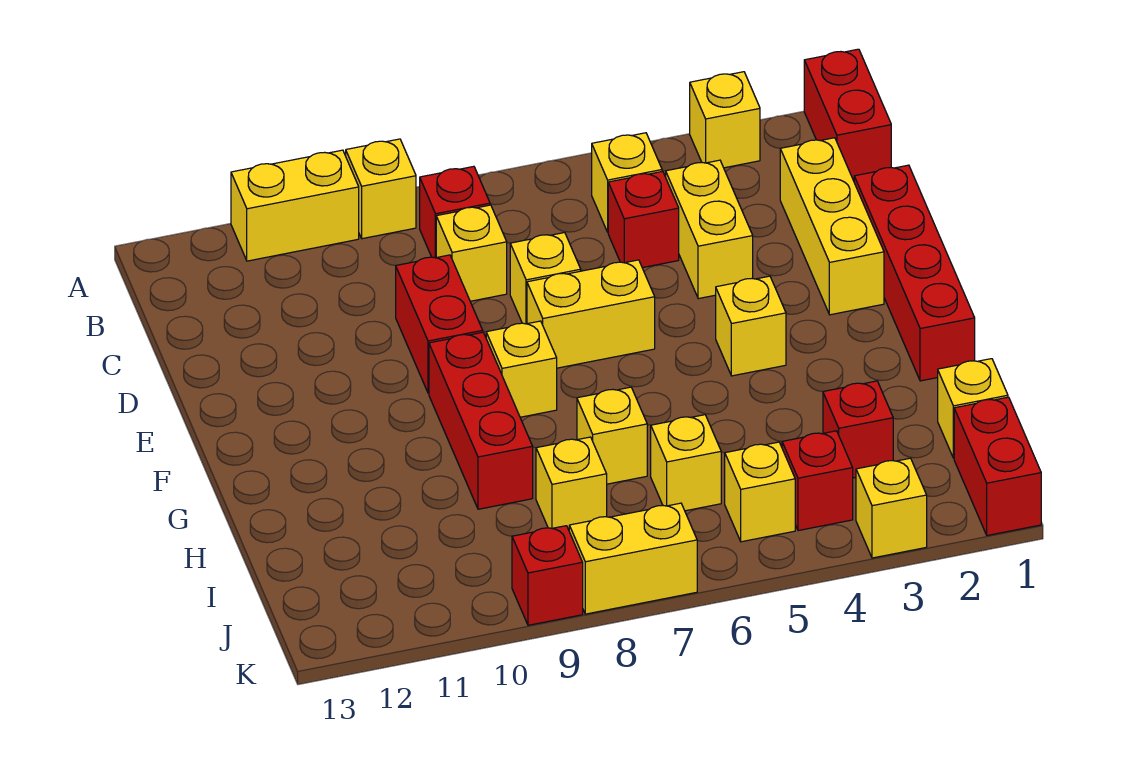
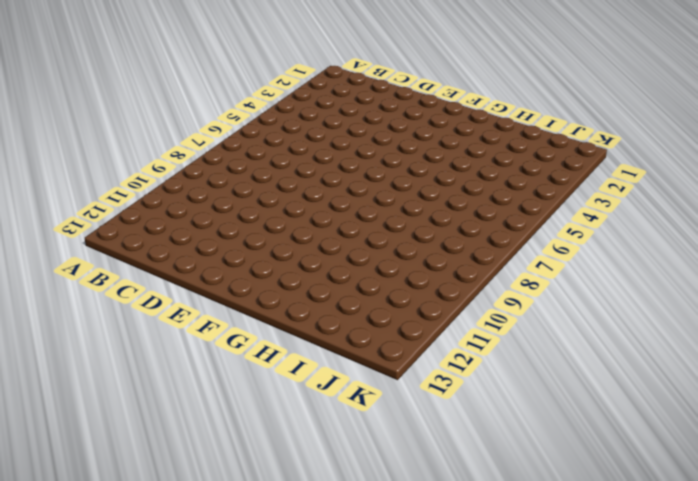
none -> red 1x2 brick [804,49,891,181]
none -> yellow 1x1 brick [690,72,760,168]
none -> yellow 1x1 brick [346,139,416,239]

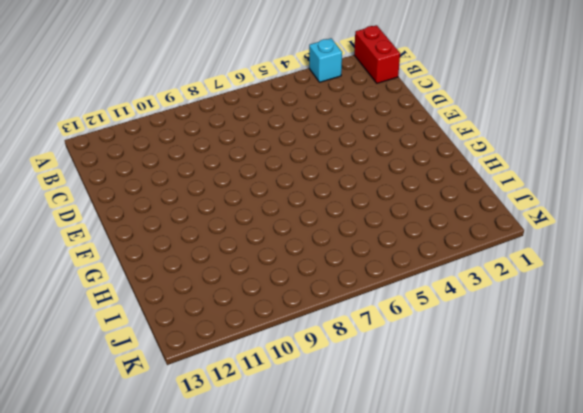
cyan 1x1 brick [309,38,342,82] -> yellow 1x1 brick [690,72,760,168]
none -> yellow 1x1 brick [346,139,416,239]
none -> yellow 1x2 brick [231,150,359,261]
none -> yellow 1x1 brick [592,133,662,232]

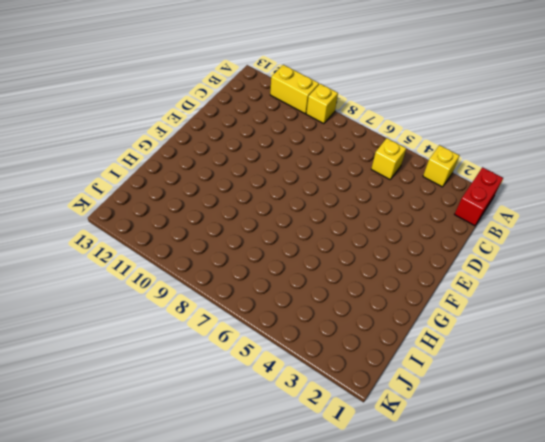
none -> red 1x1 brick [420,166,490,258]
none -> yellow 1x3 brick [780,138,884,315]
none -> yellow 1x2 brick [666,160,753,299]

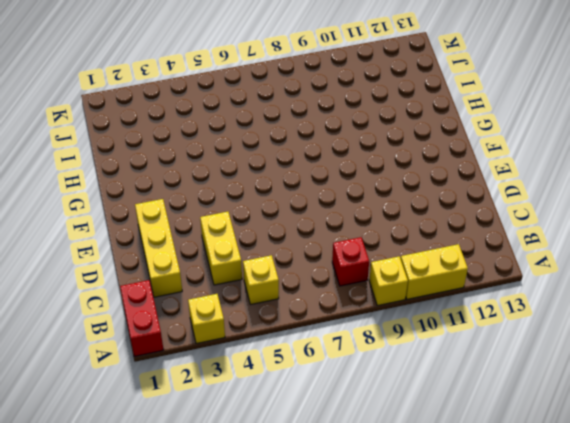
none -> red 1x1 brick [608,171,679,268]
none -> yellow 1x1 brick [436,205,507,301]
none -> red 1x4 brick [854,165,975,381]

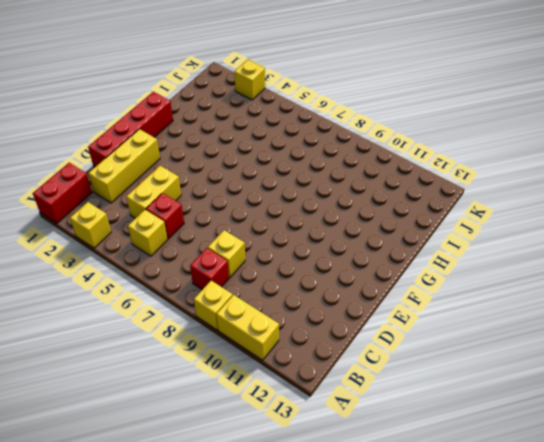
none -> yellow 1x1 brick [510,233,581,324]
none -> red 1x2 brick [396,255,483,393]
none -> yellow 1x2 brick [527,260,655,368]

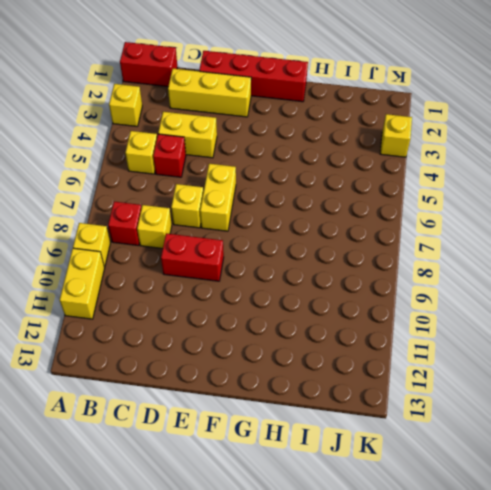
none -> yellow 1x1 brick [716,276,786,376]
none -> yellow 1x1 brick [486,321,557,417]
none -> red 1x3 brick [429,332,533,509]

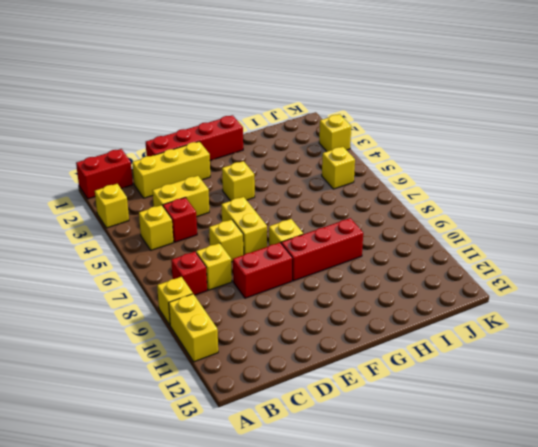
none -> yellow 1x1 brick [577,387,647,484]
none -> yellow 1x1 brick [938,359,1008,458]
none -> red 1x1 brick [823,381,893,478]

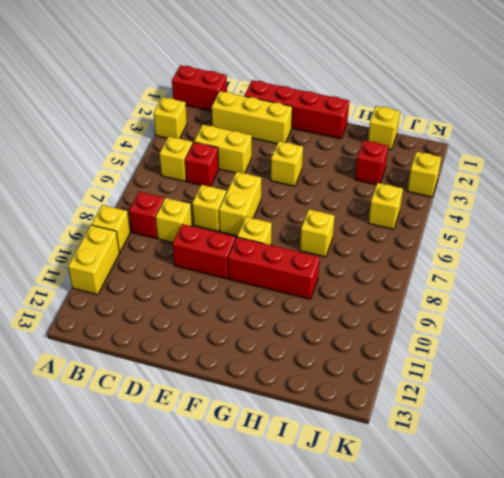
none -> yellow 1x1 brick [651,415,721,511]
none -> yellow 1x1 brick [536,437,607,530]
none -> red 1x2 brick [954,397,1041,535]

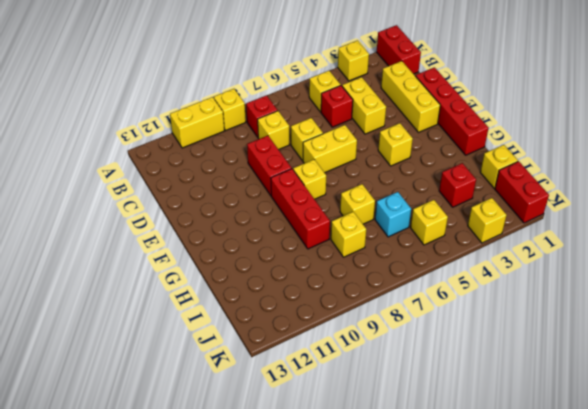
cyan 1x1 brick [375,192,411,237] -> yellow 1x1 brick [651,415,721,511]
none -> red 1x1 brick [782,431,853,531]
none -> yellow 1x2 brick [569,503,697,614]
none -> red 1x1 brick [512,526,583,625]

